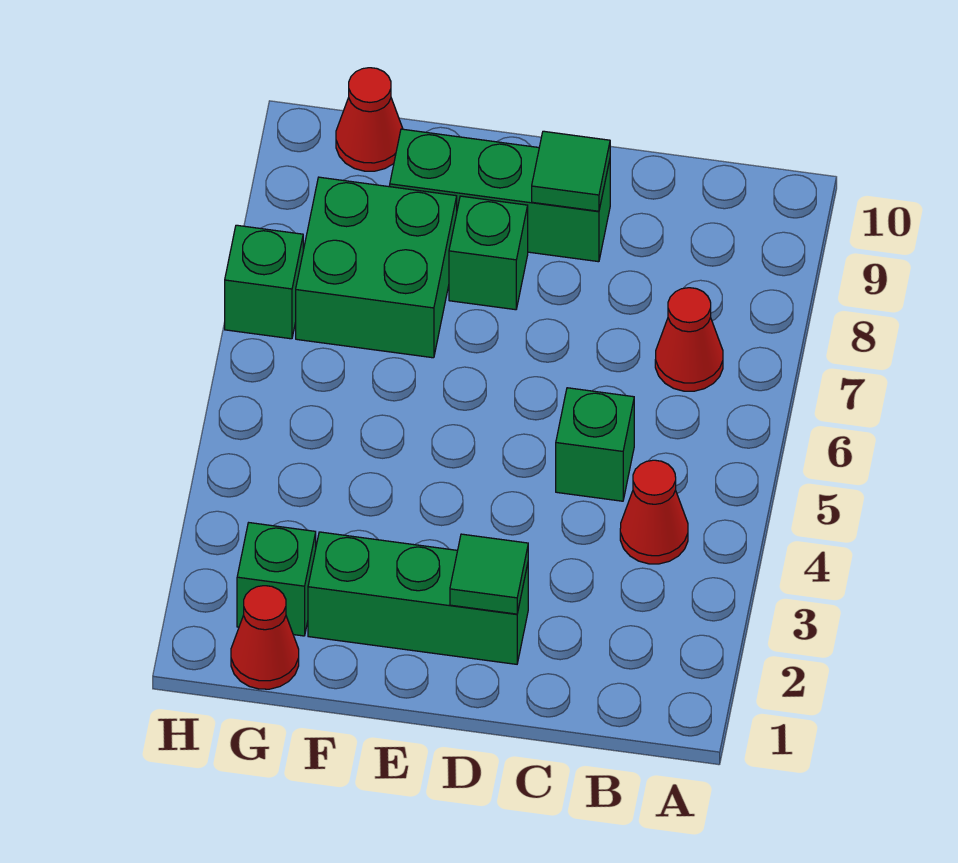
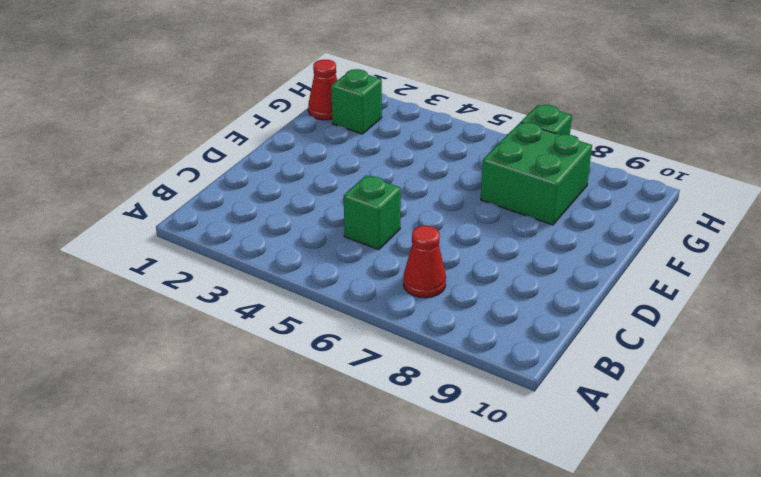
none -> red 1x1 cone [620,460,688,564]
none -> green 1x3 brick [308,532,528,664]
none -> green 1x3 brick [390,129,610,262]

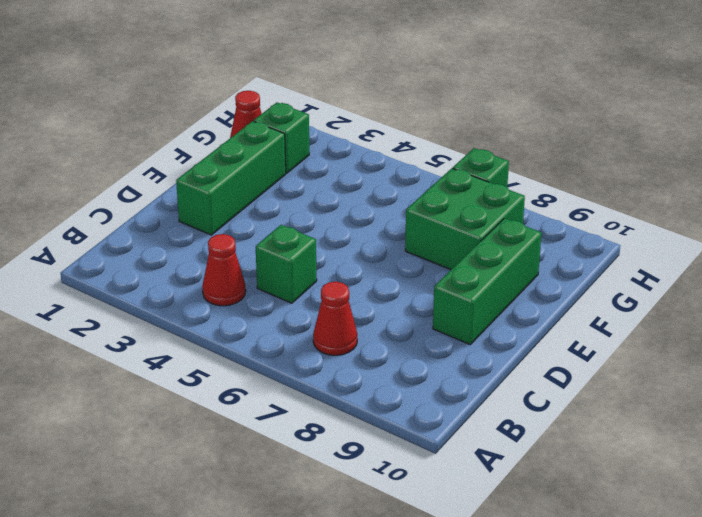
none -> green 1x1 brick [449,196,528,310]
none -> red 1x1 cone [336,68,403,171]
none -> green 1x1 tile [450,534,528,614]

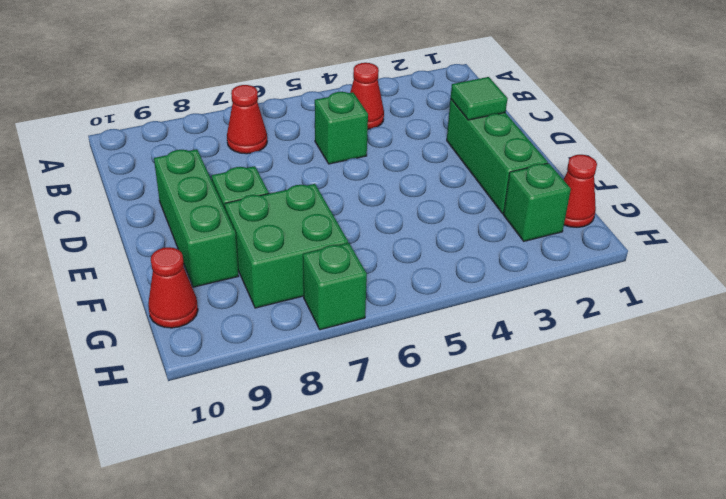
none -> green 1x1 tile [532,131,610,211]

